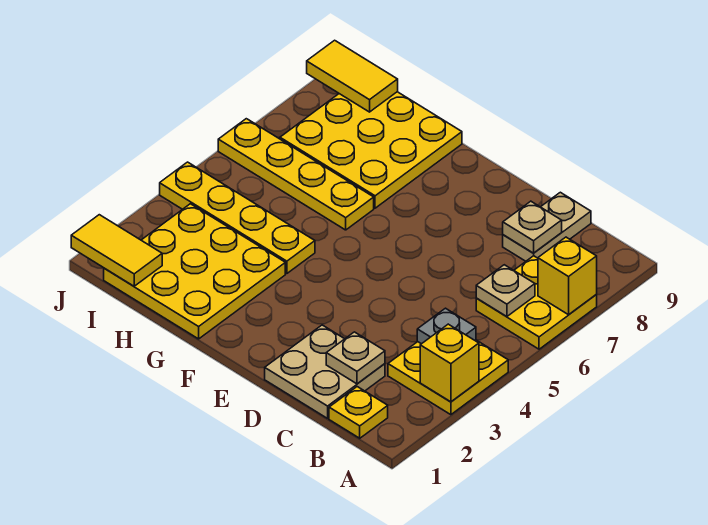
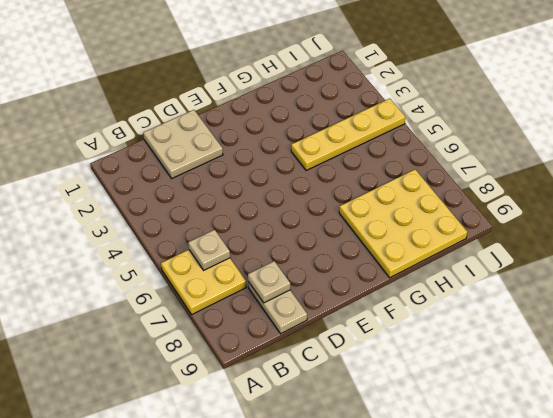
none -> yellow 2x2 plate [388,340,508,415]
none -> yellow 1x1 plate [329,387,388,438]
none -> yellow 3x3 plate [104,204,285,339]

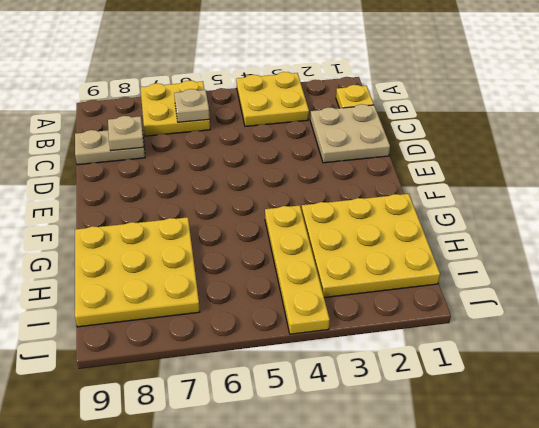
none -> yellow 1x4 plate [218,119,374,230]
none -> yellow 1x1 brick [420,324,479,402]
none -> yellow 1x1 brick [538,237,597,315]

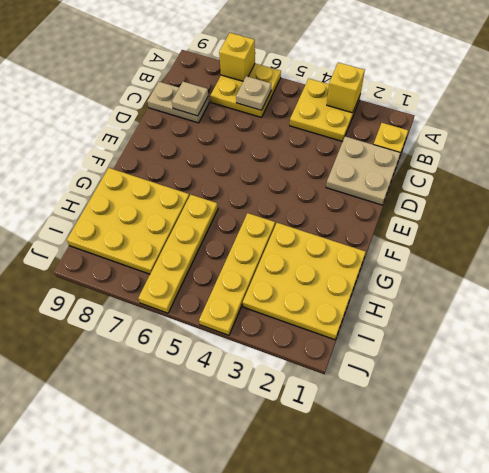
none -> grey 1x1 plate [417,308,476,344]
none -> tan 1x1 plate [326,332,385,384]
none -> yellow 1x2 tile [71,215,162,286]

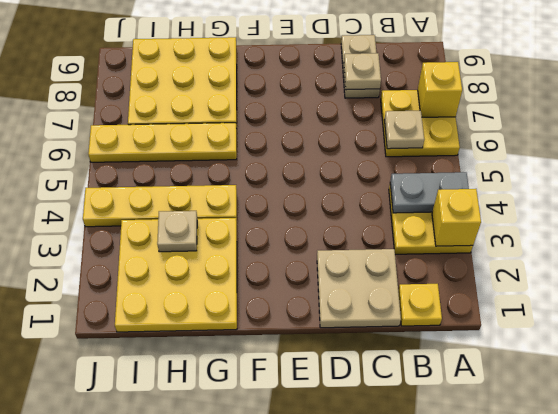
grey 1x2 plate [390,172,469,213] -> grey 1x1 plate [417,308,476,344]
tan 1x1 plate [157,211,197,252] -> tan 1x1 plate moved to [326,332,385,384]
none -> yellow 1x2 tile [71,215,162,286]
none -> yellow 1x2 tile [307,40,398,112]

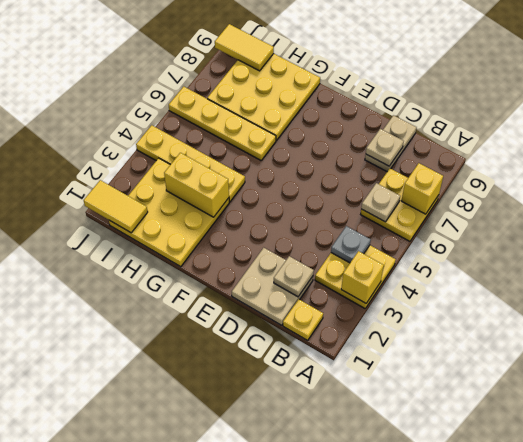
yellow 1x2 brick [164,153,229,217] -> none

